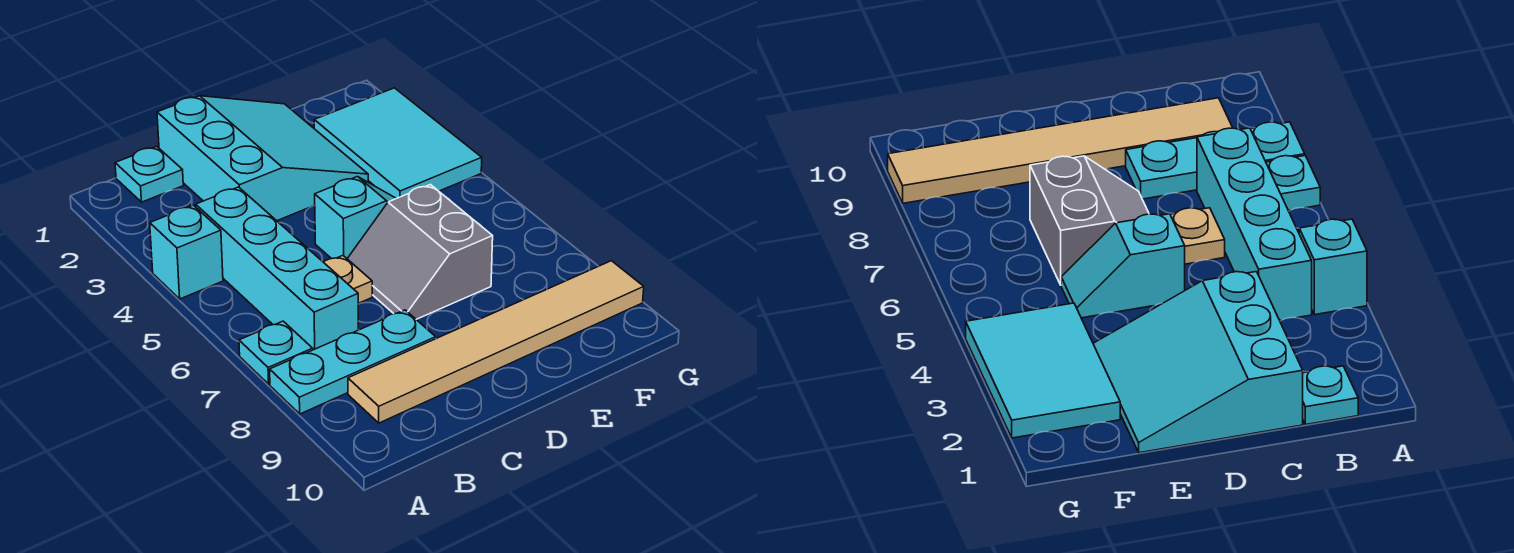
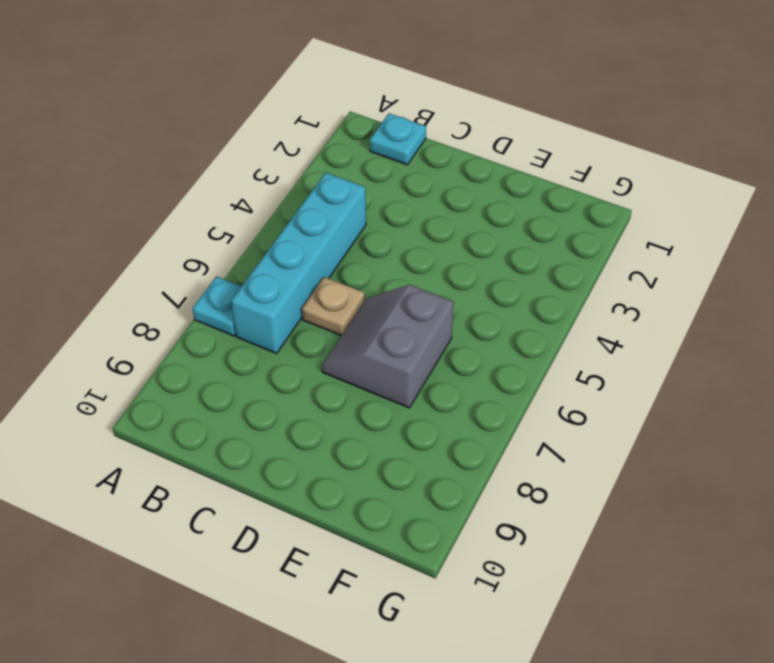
none -> cyan 1x1 brick [150,205,223,299]
none -> cyan 1x3 plate [270,310,436,414]

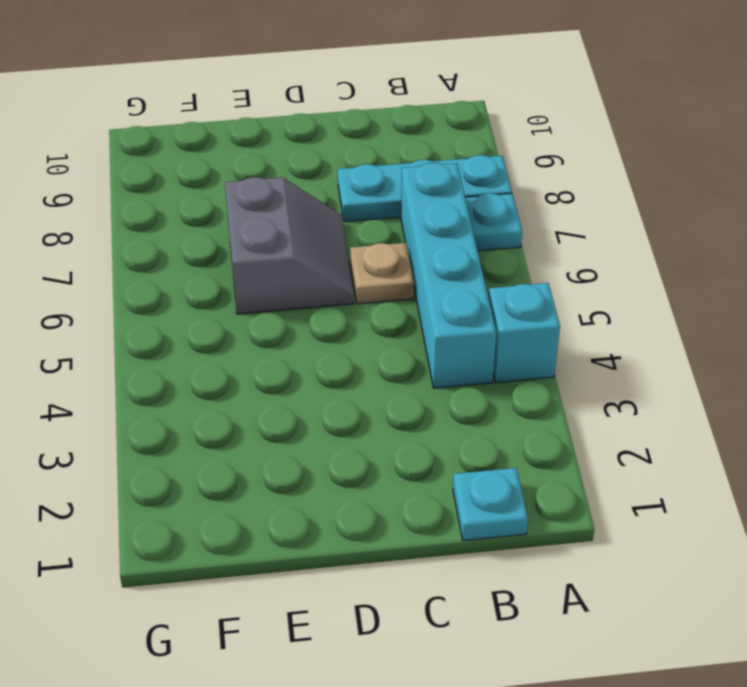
none -> tan 1x6 tile [348,261,644,423]
none -> cyan 3x3 slope [157,96,368,221]

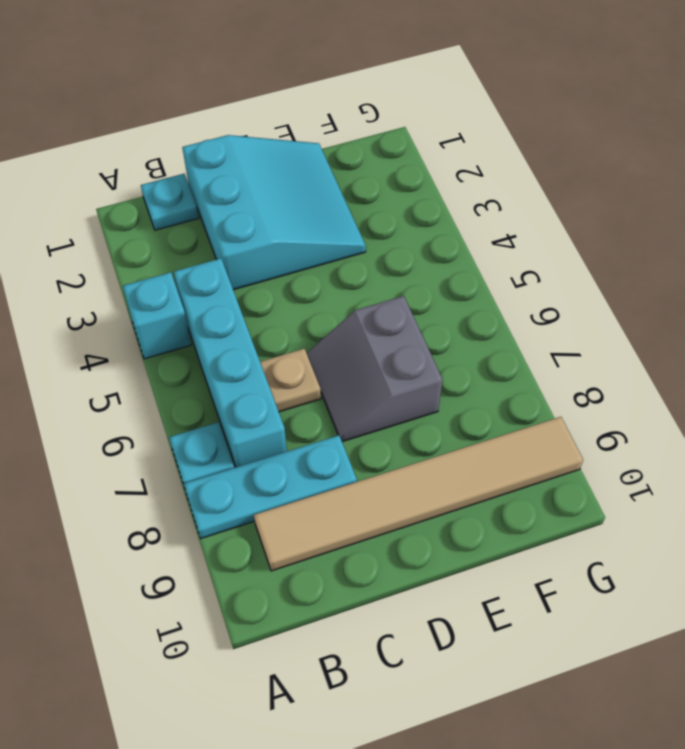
none -> cyan 1x2 slope [315,177,396,259]
none -> cyan 2x3 tile [314,88,482,199]

